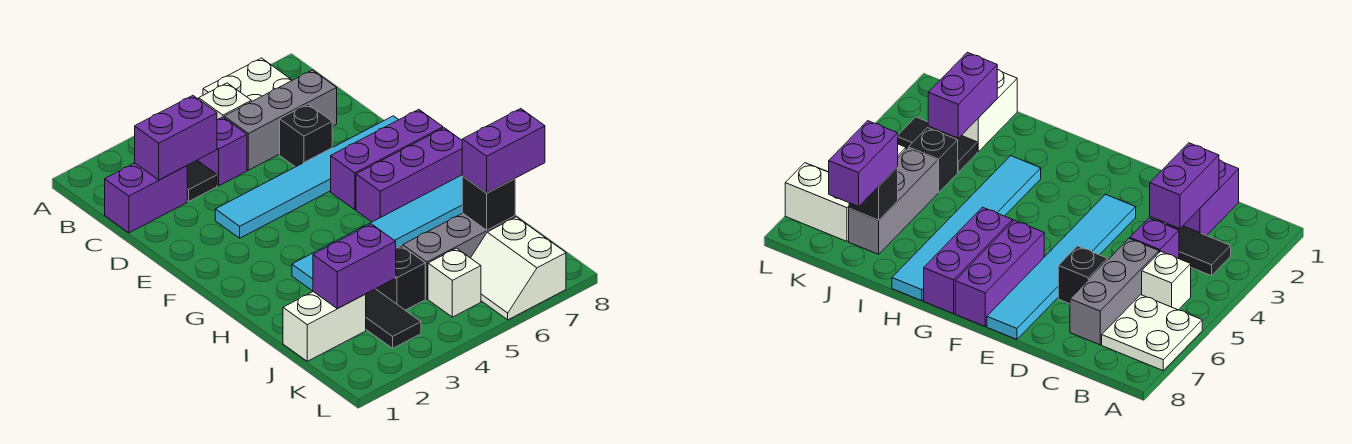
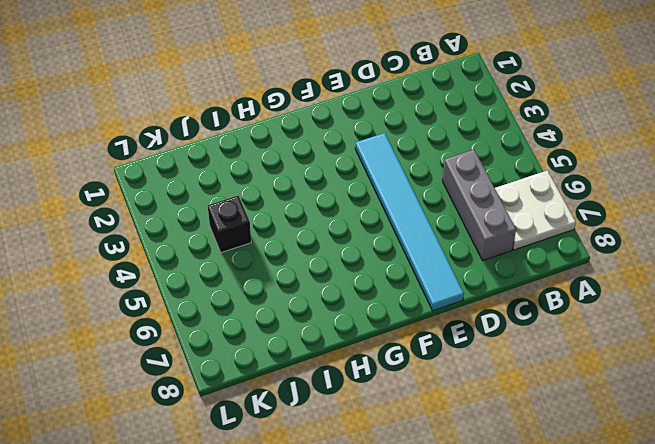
none -> black 1x2 tile [187,160,217,201]
none -> white 1x1 brick [199,83,251,120]
none -> purple 1x2 brick [105,163,187,233]

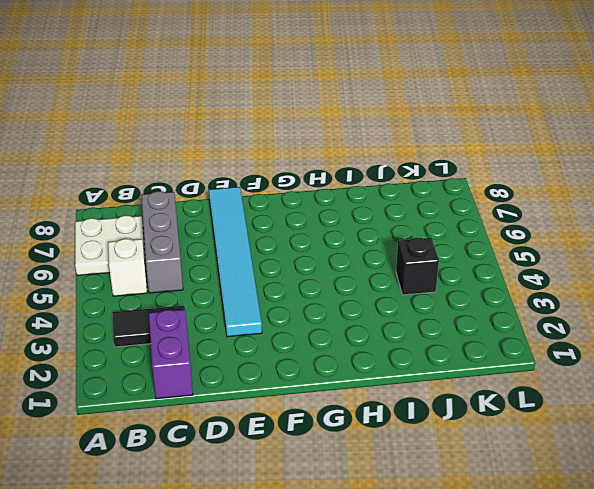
none -> purple 1x1 brick [197,117,247,186]
none -> black 1x1 brick [280,104,332,167]
none -> purple 1x3 brick [331,110,443,210]

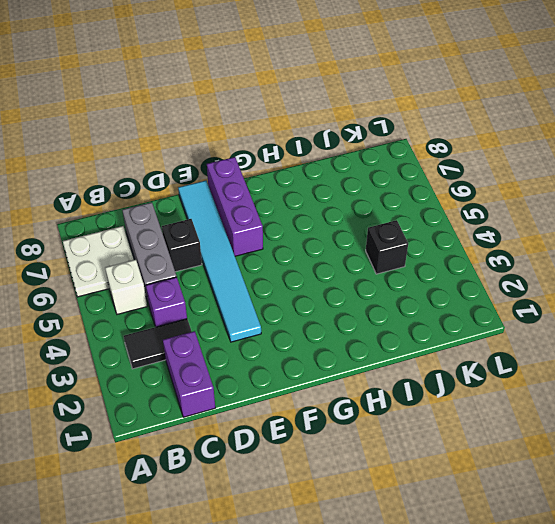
none -> purple 1x3 brick [356,128,462,222]
none -> cyan 1x6 tile [292,175,462,291]
none -> white 1x2 brick [283,292,366,361]

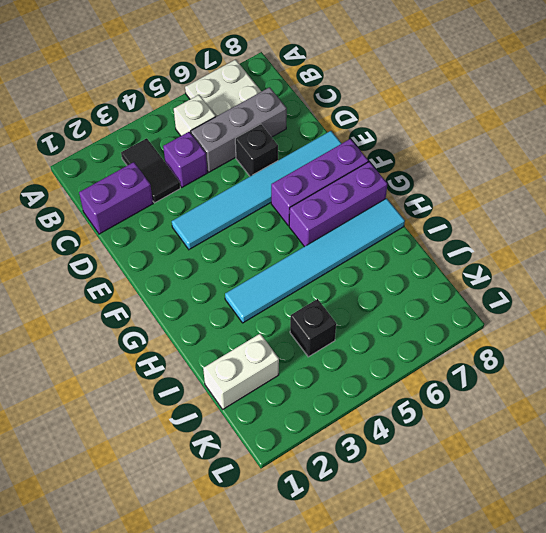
none -> black 1x2 tile [366,289,421,348]
none -> grey 1x3 brick [403,213,515,299]
none -> white 1x1 brick [428,248,481,317]

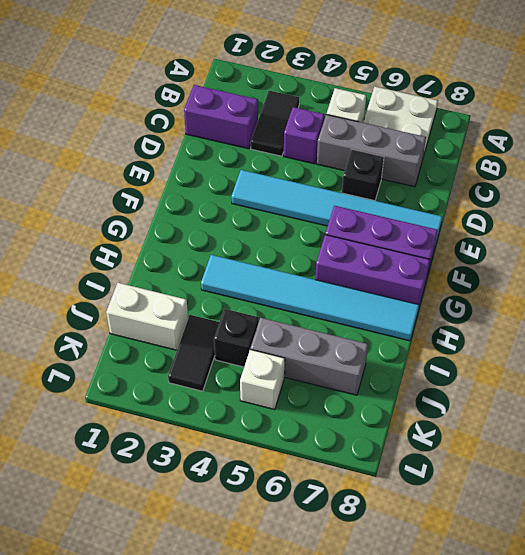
none -> white 2x2 slope [471,217,566,320]
none -> purple 1x2 brick [135,96,217,180]
none -> purple 1x2 brick [313,224,396,309]

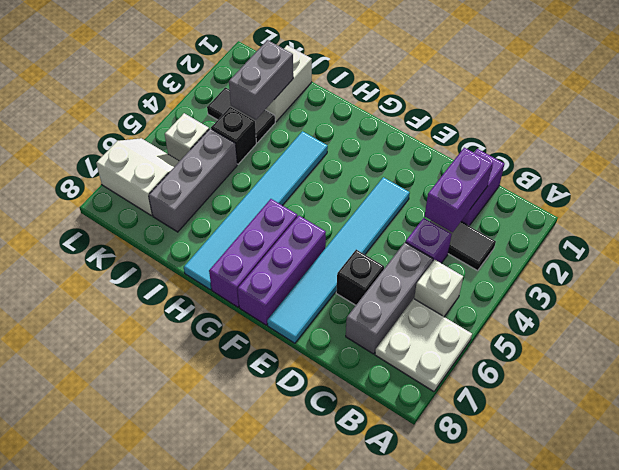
grey 1x2 brick [229,40,293,120] -> purple 1x2 brick [313,224,396,309]
none -> black 1x1 brick [462,176,515,230]
none -> purple 1x2 brick [462,109,545,193]

